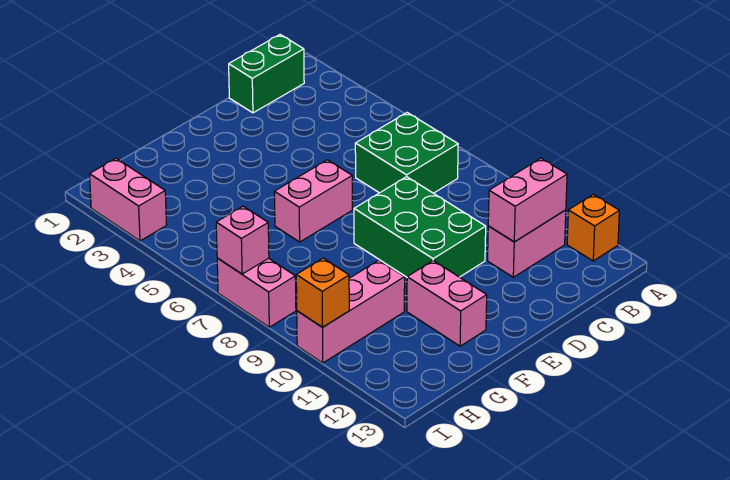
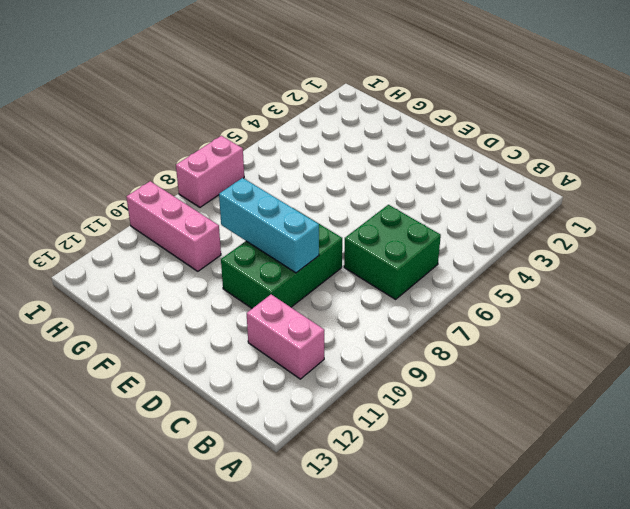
cyan 1x3 brick [219,178,319,273] -> none
none -> orange 1x1 brick [567,194,619,261]
none -> green 1x2 brick [229,35,304,113]
none -> pink 1x2 brick [274,160,352,242]

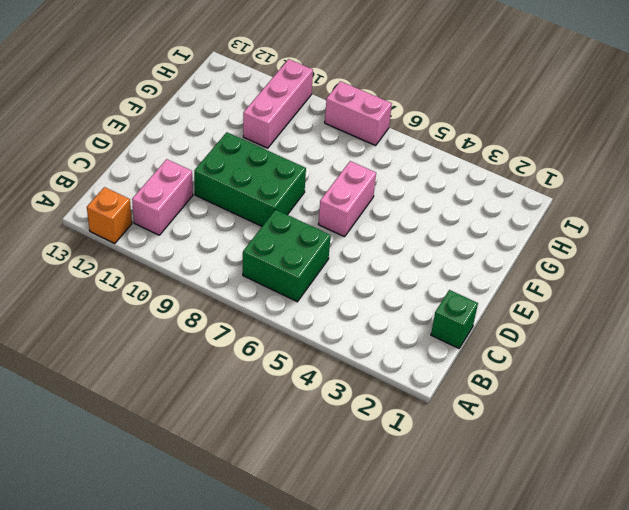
green 1x1 brick [431,290,478,348] -> green 1x2 brick [229,35,304,113]
none -> pink 1x2 brick [407,261,487,346]
none -> pink 1x2 brick [90,158,167,241]
none -> pink 1x2 brick [488,158,567,242]

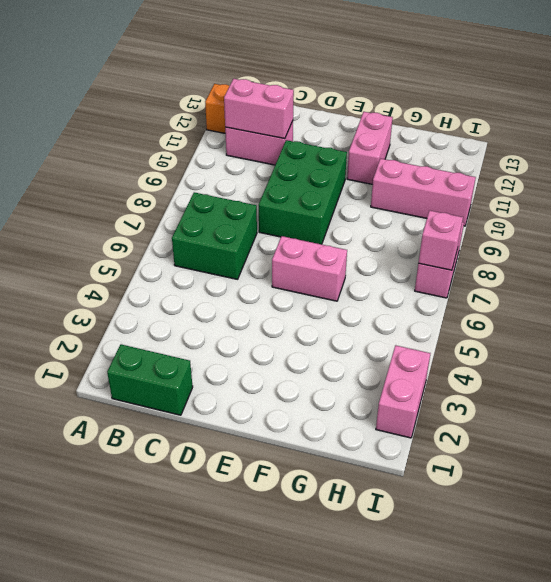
none -> orange 1x1 brick [296,258,349,327]

